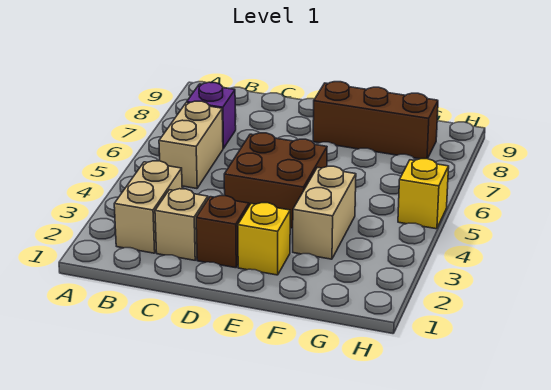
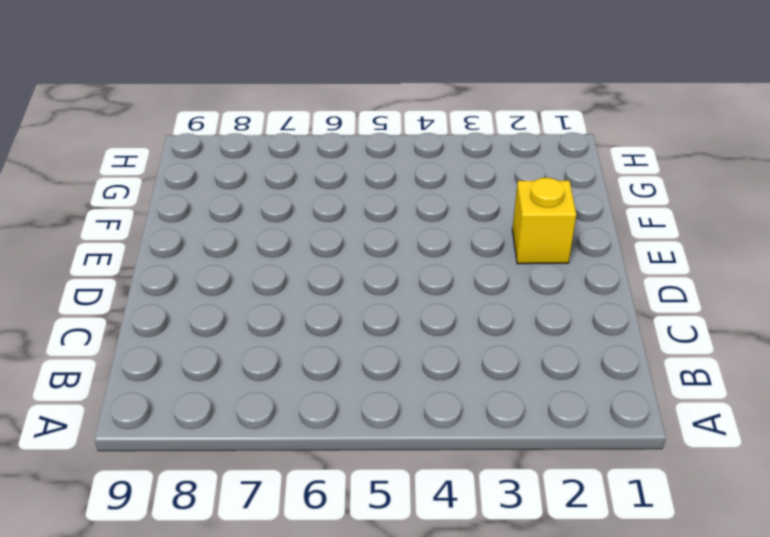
none -> tan 1x2 brick [114,161,182,253]
none -> tan 1x2 brick [159,101,223,189]

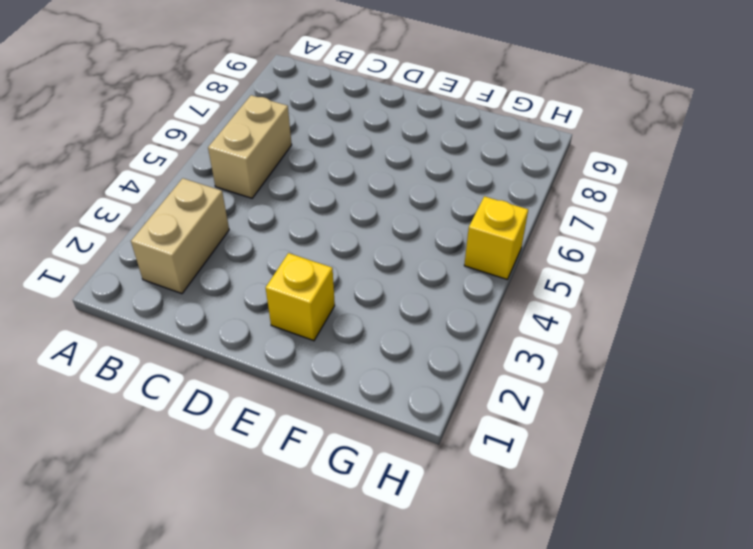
none -> purple 1x1 brick [187,82,236,149]
none -> tan 1x1 brick [155,189,208,260]

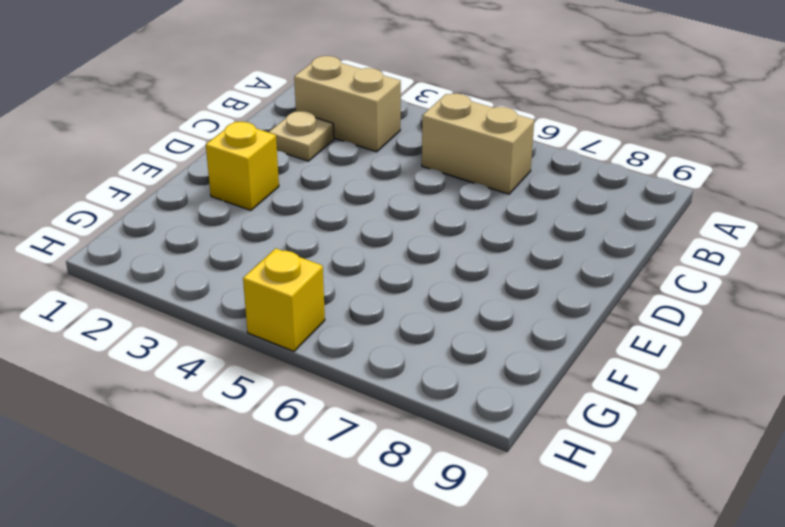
tan 1x1 plate [269,111,334,161] -> tan 1x1 brick [155,189,208,260]
none -> purple 1x1 brick [187,82,236,149]
none -> brown 1x1 brick [196,196,249,268]

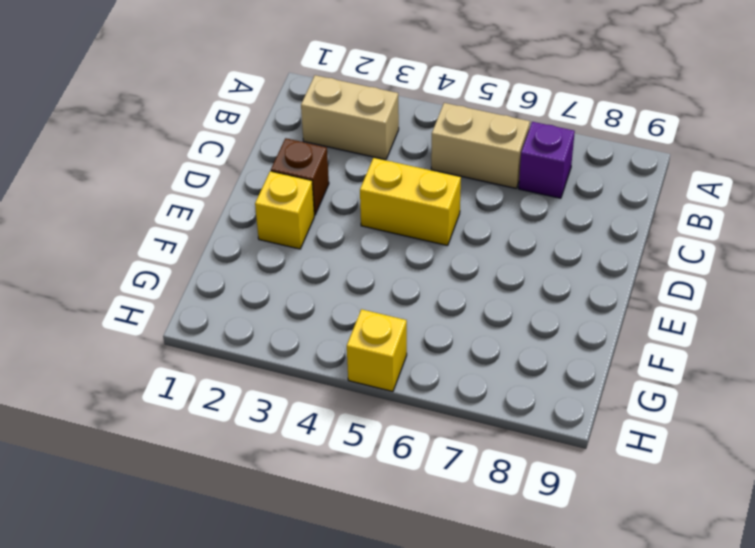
yellow 1x2 brick [360,158,461,246] -> brown 2x2 brick [224,133,327,228]
none -> tan 1x1 brick [155,189,208,260]
none -> brown 1x3 brick [313,82,438,159]

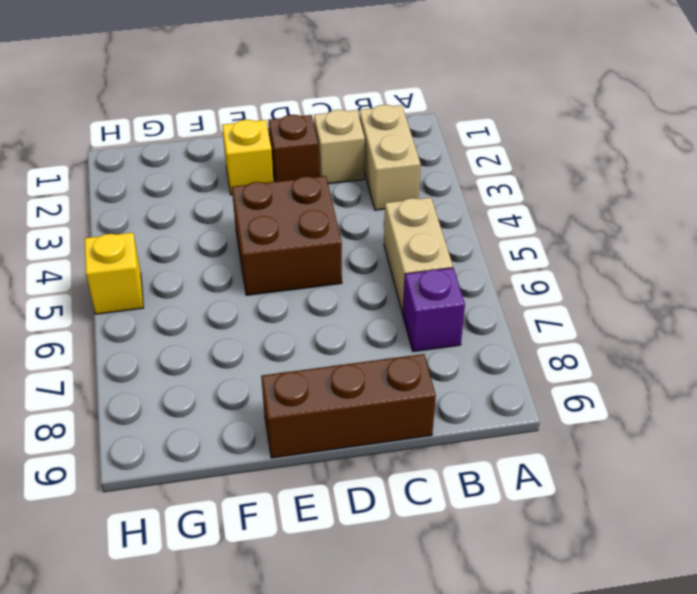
brown 1x3 brick [261,354,436,458] -> brown 1x3 brick moved to [313,82,438,159]
none -> tan 1x2 brick [293,166,356,259]

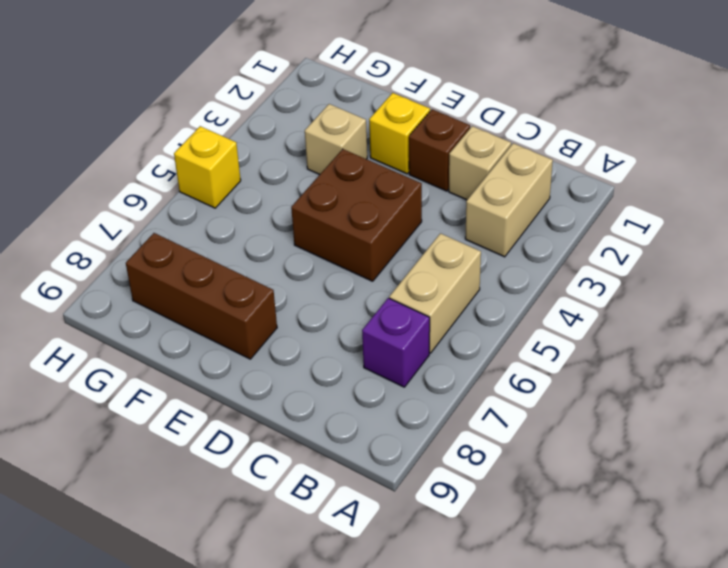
tan 1x1 brick [305,104,367,175] -> tan 1x2 brick [293,166,356,259]

